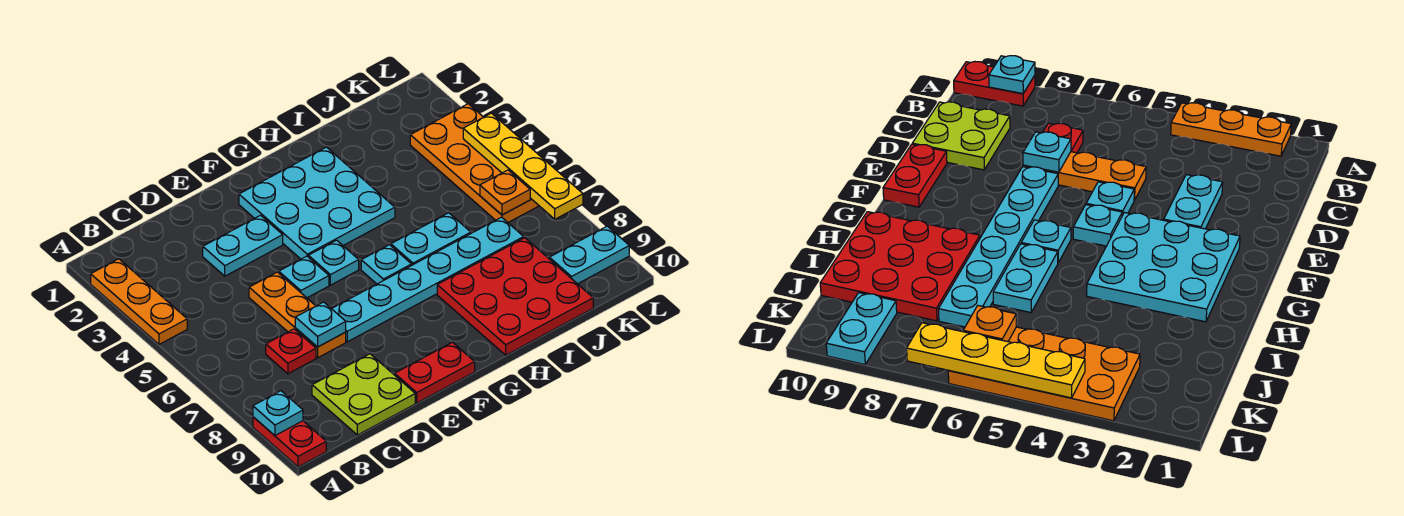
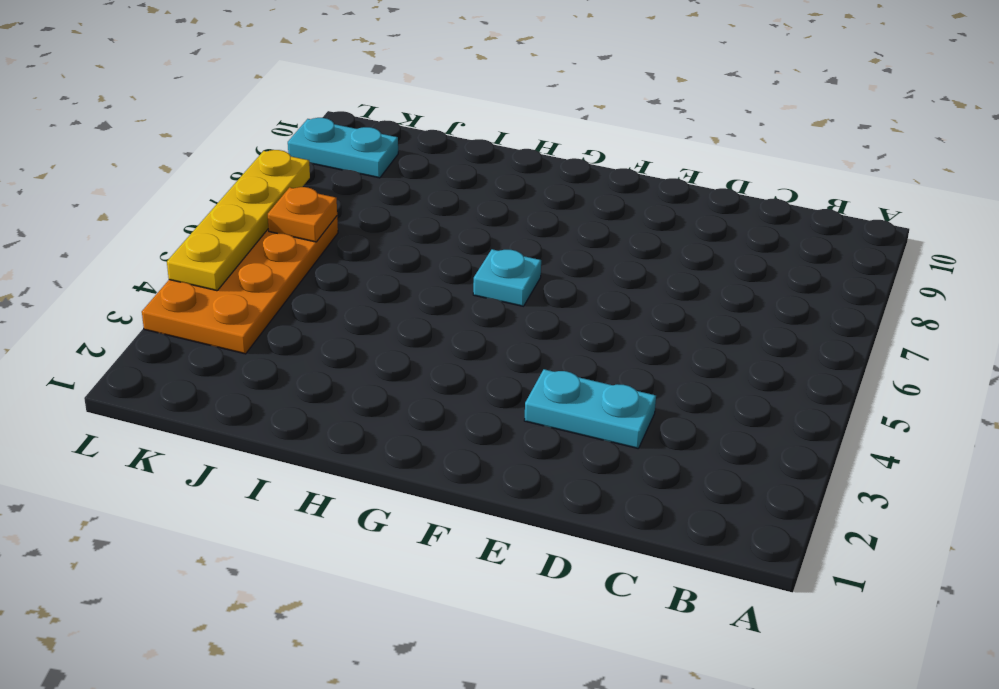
none -> orange 1x3 plate [91,259,187,344]
none -> red 1x2 plate [253,417,326,467]
none -> red 1x1 plate [266,329,316,374]

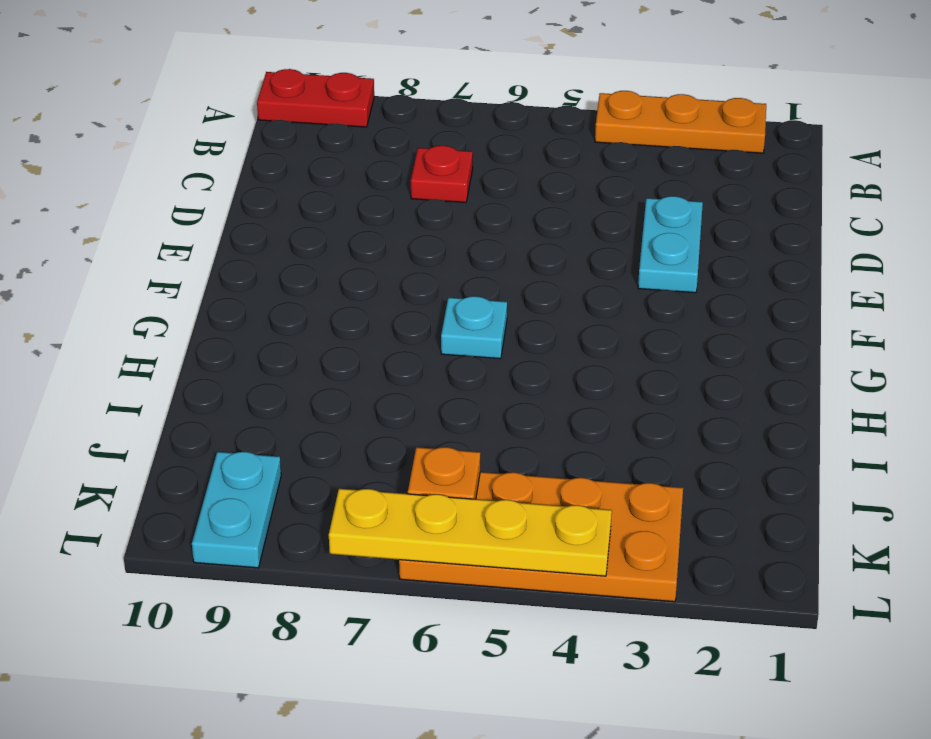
none -> lime 2x2 plate [312,354,415,435]
none -> orange 1x3 plate [249,272,346,358]
none -> cyan 1x1 plate [279,256,329,298]

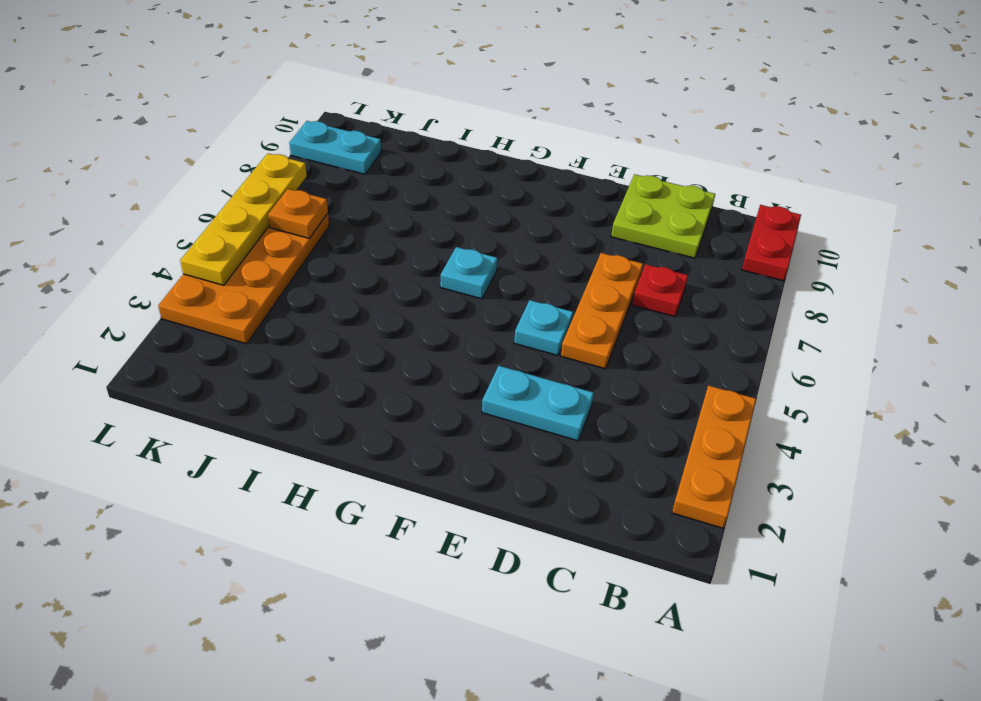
none -> cyan 1x6 plate [332,217,524,342]
none -> red 1x2 plate [395,342,475,403]
none -> cyan 3x3 plate [239,147,395,259]

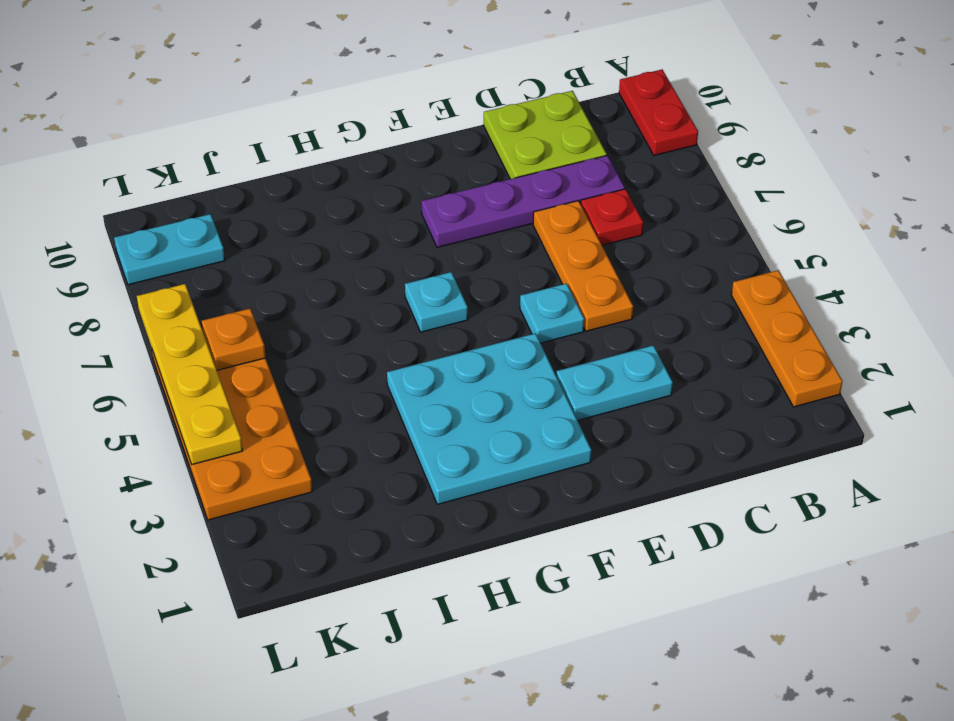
purple 1x4 plate [422,156,625,247] -> none
none -> cyan 1x6 plate [332,217,524,342]
none -> red 1x2 plate [395,342,475,403]
none -> cyan 1x1 plate [308,240,359,285]

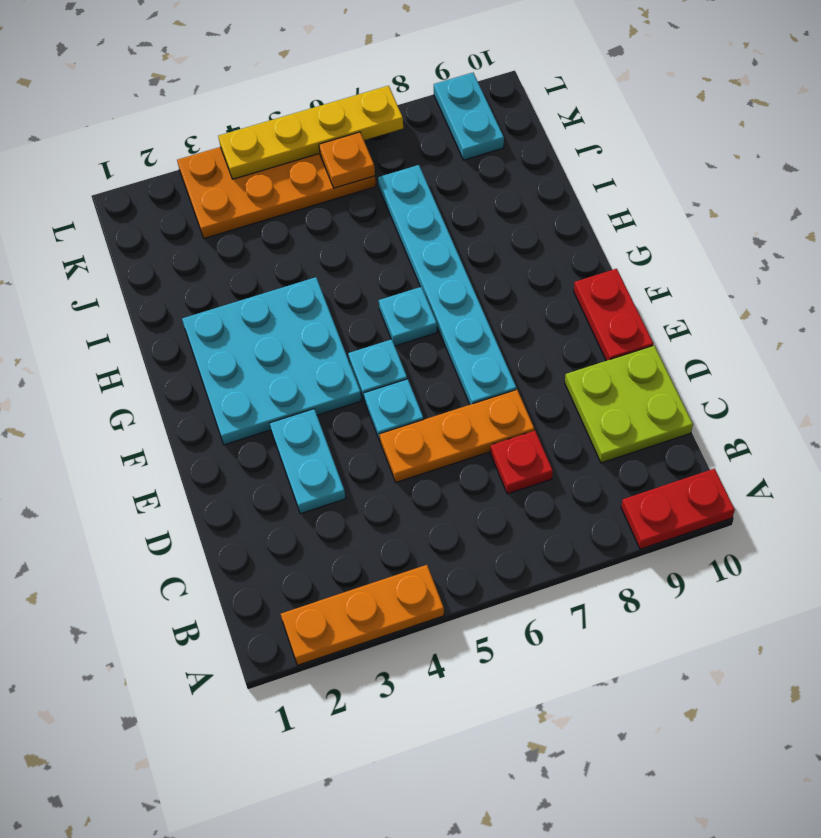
none -> cyan 1x2 plate [391,213,471,265]
none -> red 3x3 plate [437,238,593,355]
none -> cyan 1x1 plate [253,391,303,435]

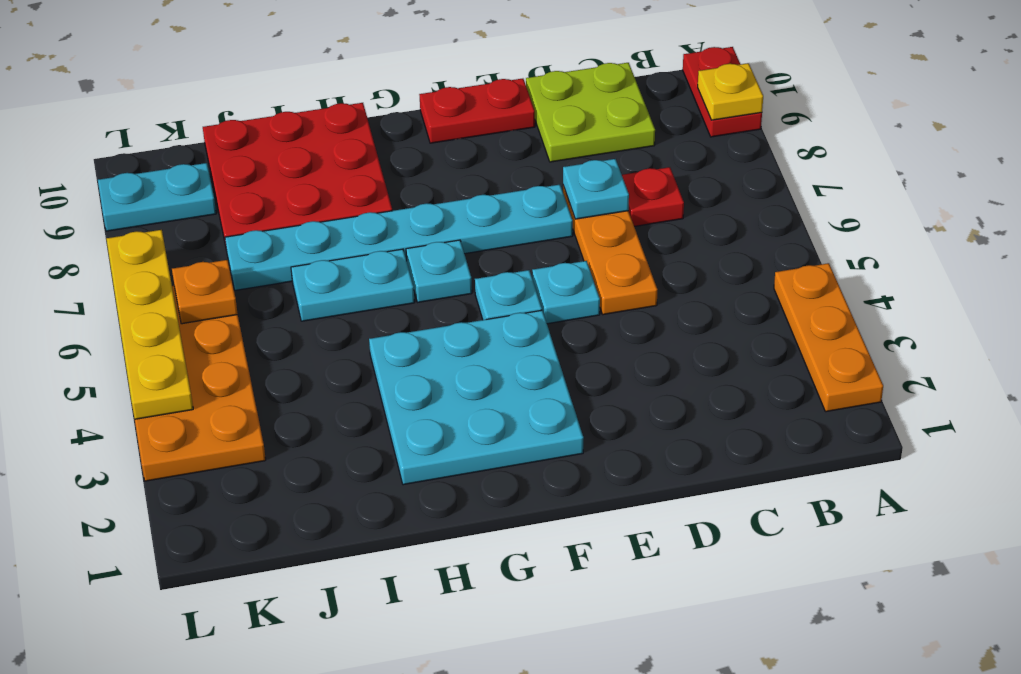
yellow 1x1 plate [698,63,763,120] -> cyan 1x1 plate [253,391,303,435]
none -> cyan 1x2 plate [203,215,283,276]

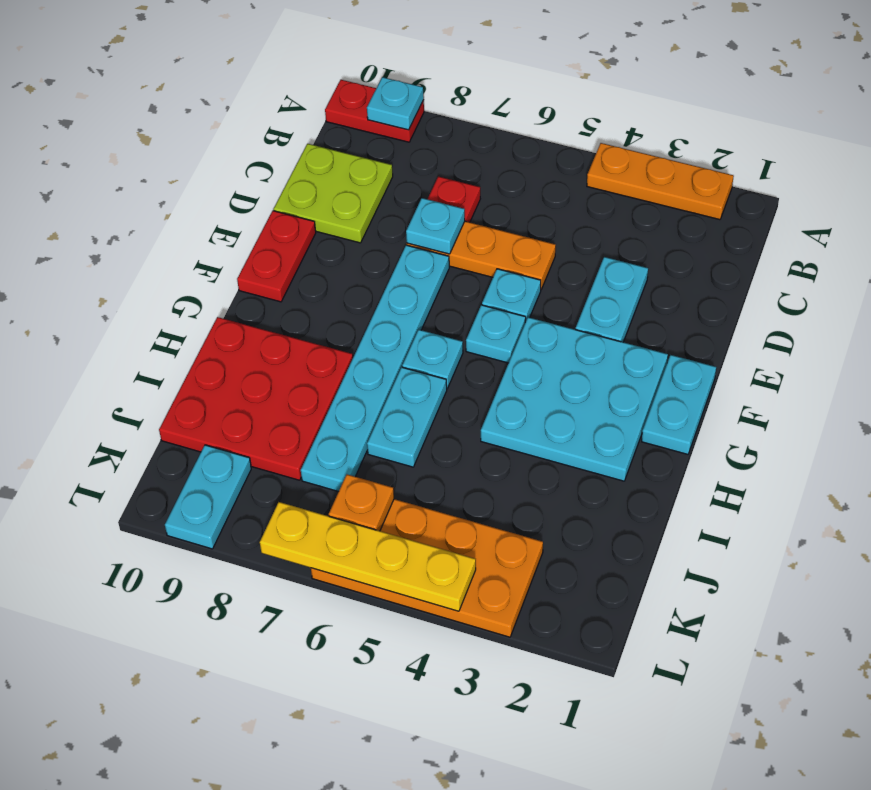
cyan 1x2 plate [642,355,716,454] -> none

